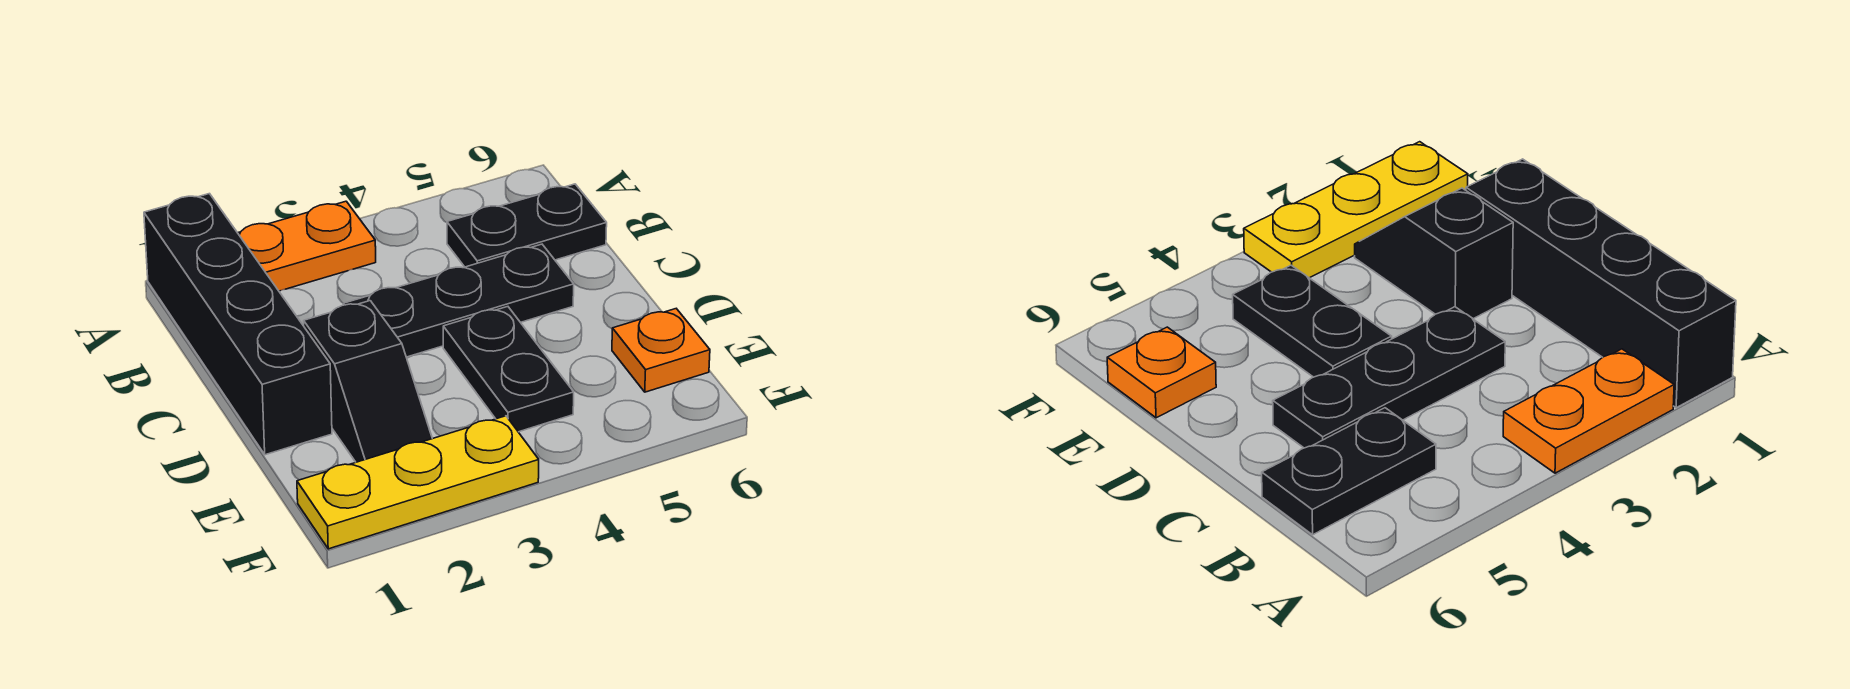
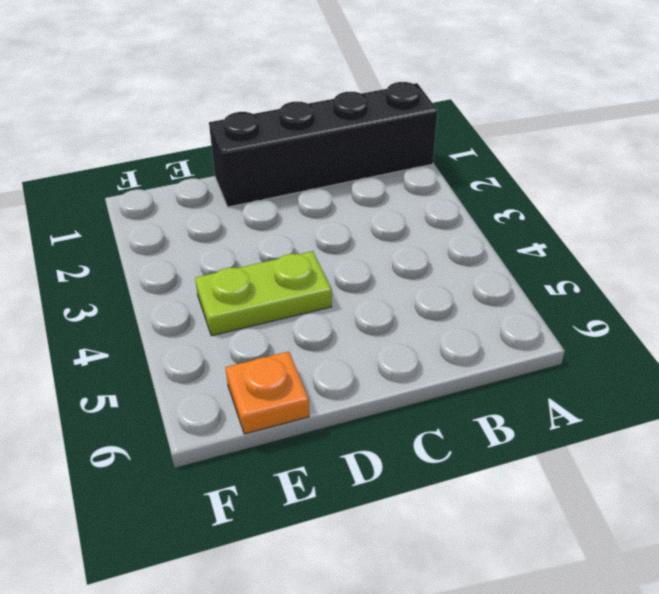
lime 1x2 plate [195,251,332,336] -> black 1x2 plate [443,307,574,432]
none -> orange 1x2 plate [238,201,376,291]
none -> black 1x2 plate [447,184,607,267]

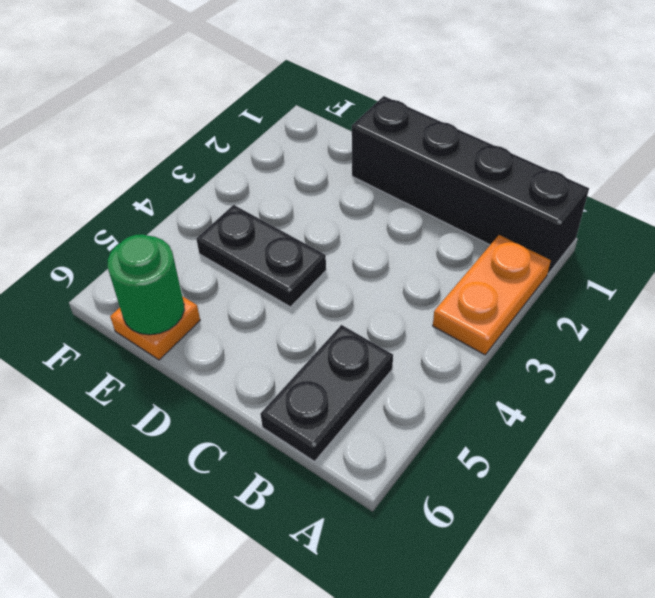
green 1x1 round brick [108,234,184,335] -> none
none -> black 1x3 plate [343,244,574,357]
none -> black 1x2 slope [304,301,432,462]

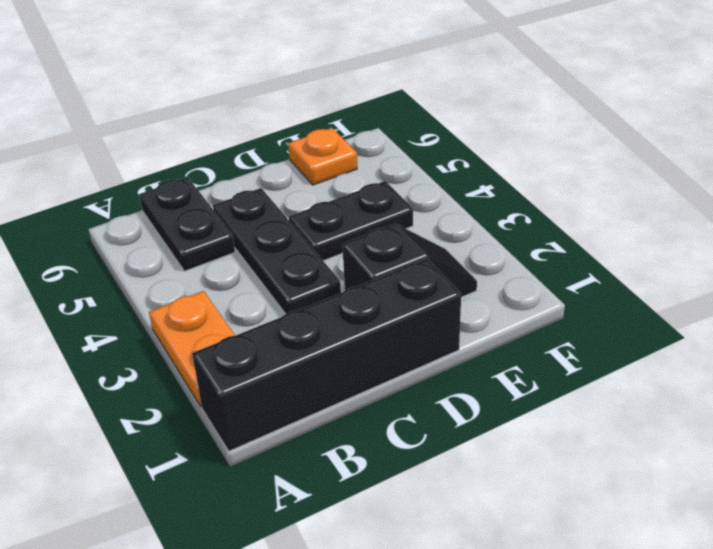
none -> yellow 1x3 plate [297,416,539,549]

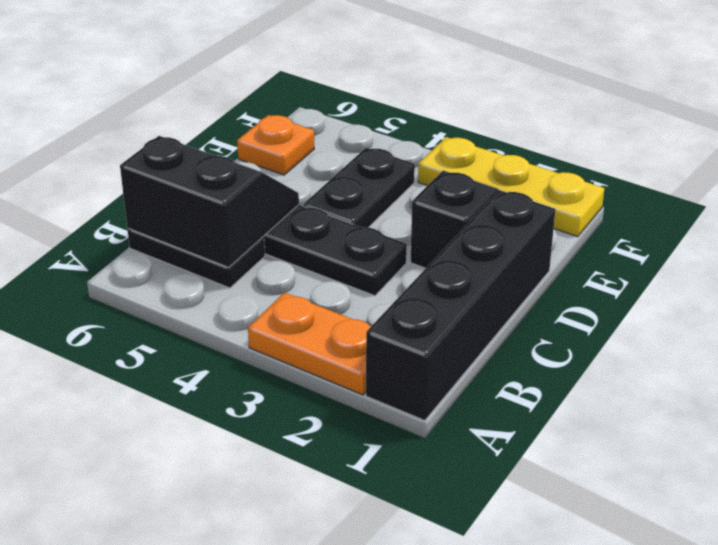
black 2x2 slope [120,136,299,267] -> none

